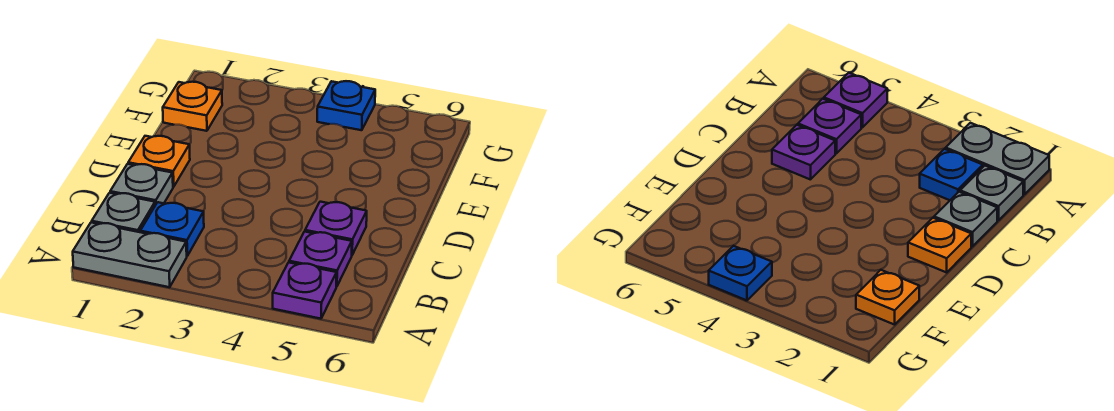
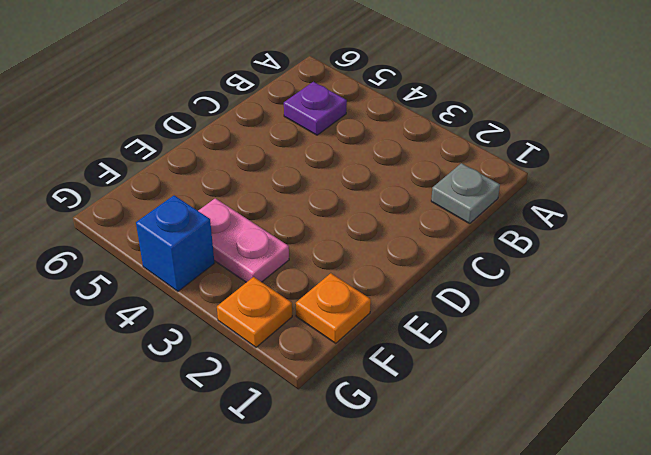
pink 1x2 plate [198,198,289,282] -> none
orange 1x1 plate [217,277,292,347] -> orange 1x1 plate moved to [128,136,190,187]
blue 1x1 brick [136,195,214,291] -> blue 1x1 plate [317,81,375,130]
none -> grey 1x2 plate [73,222,187,287]
none -> purple 1x1 plate [273,262,337,319]

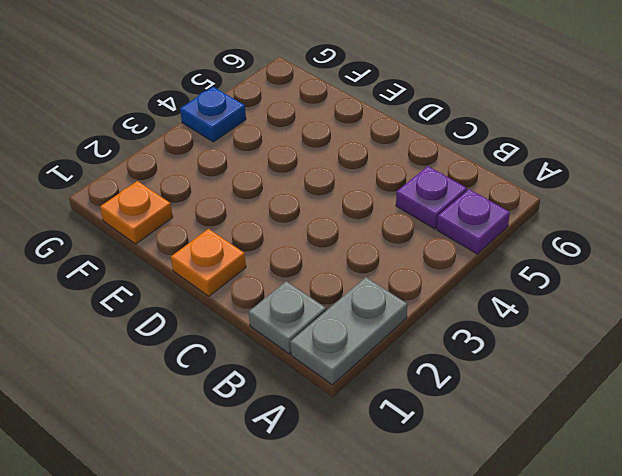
none -> blue 1x1 plate [140,202,204,256]
none -> grey 1x1 plate [110,164,173,205]

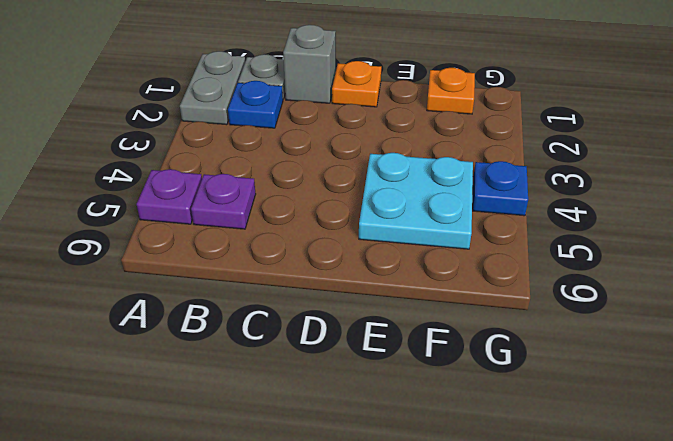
grey 1x1 brick [283,25,336,103] -> grey 1x1 plate [110,164,173,205]
cyan 2x2 plate [359,153,473,249] -> none
none -> purple 1x1 plate [305,202,367,255]

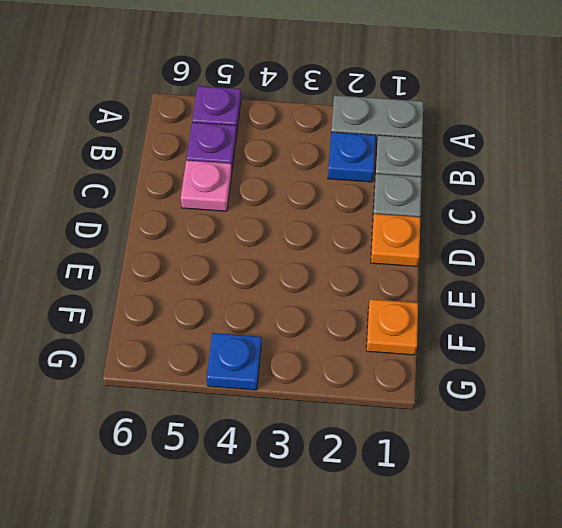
pink 1x1 plate [181,160,232,211] -> purple 1x1 plate [305,202,367,255]

